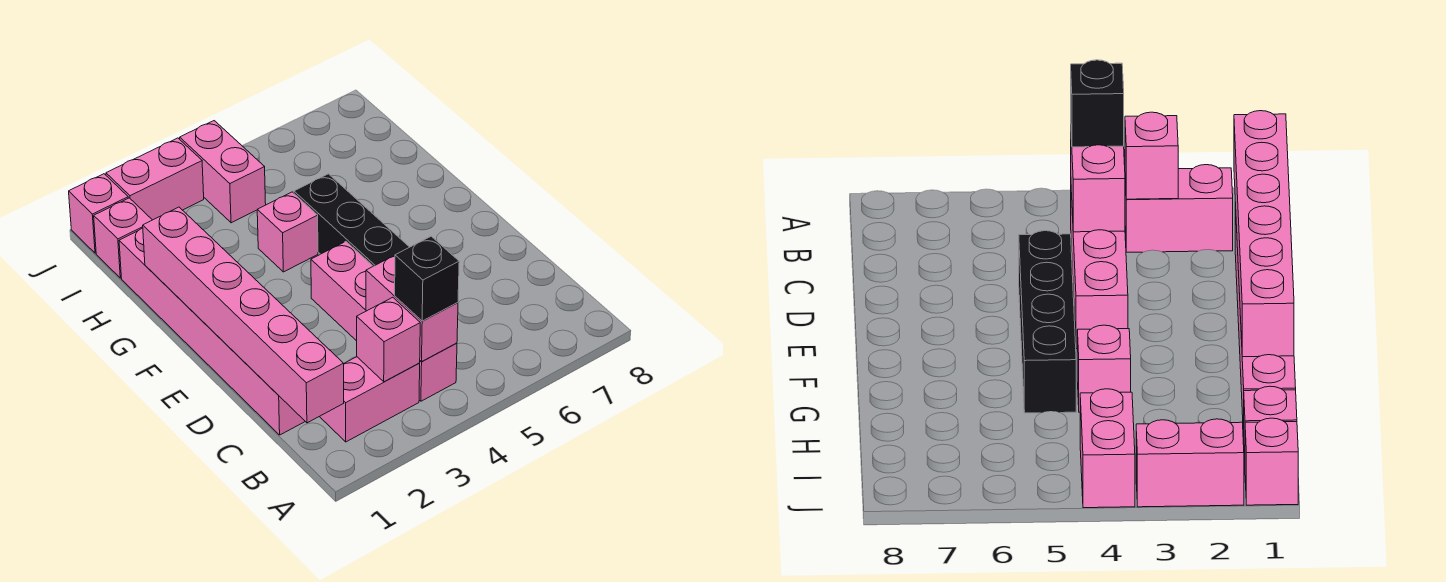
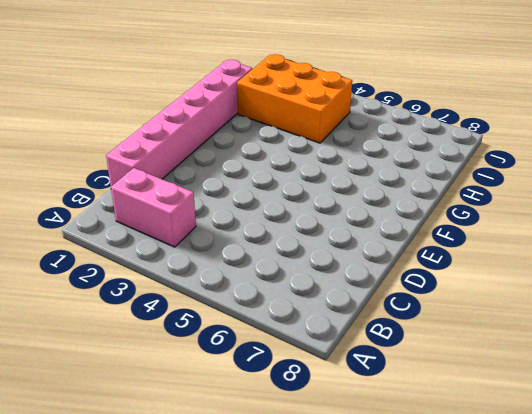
orange 2x3 brick [237,54,352,143] -> pink 1x2 brick [180,121,266,223]
none -> pink 1x4 brick [311,242,457,401]
none -> black 1x4 brick [294,174,409,266]
none -> pink 1x1 brick [257,192,318,272]

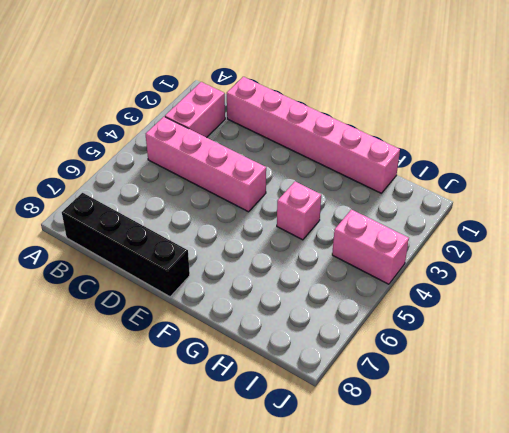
black 1x4 brick [62,193,190,297] -> black 1x4 brick moved to [294,174,409,266]
none -> pink 1x1 brick [94,198,152,278]
none -> pink 1x1 brick [69,174,128,253]
none -> pink 1x2 brick [106,138,204,220]

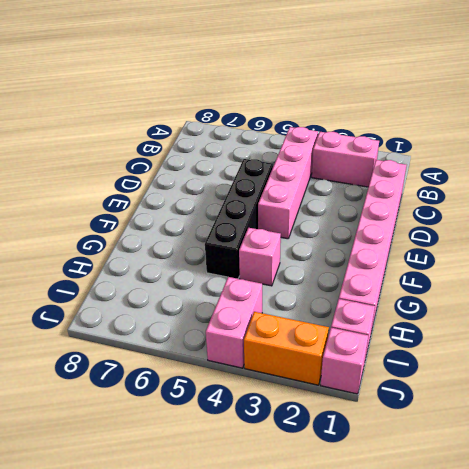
orange 1x2 brick [244,312,329,385] -> pink 1x2 brick [106,138,204,220]
none -> pink 1x6 brick [143,207,344,423]
none -> pink 1x1 brick [357,297,420,382]
none -> pink 1x2 brick [366,255,458,361]

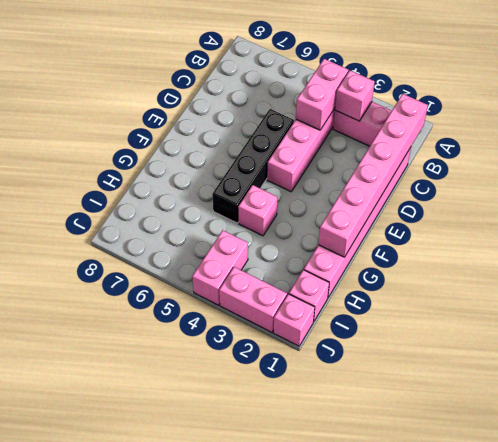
none -> black 1x1 brick [395,236,459,321]

